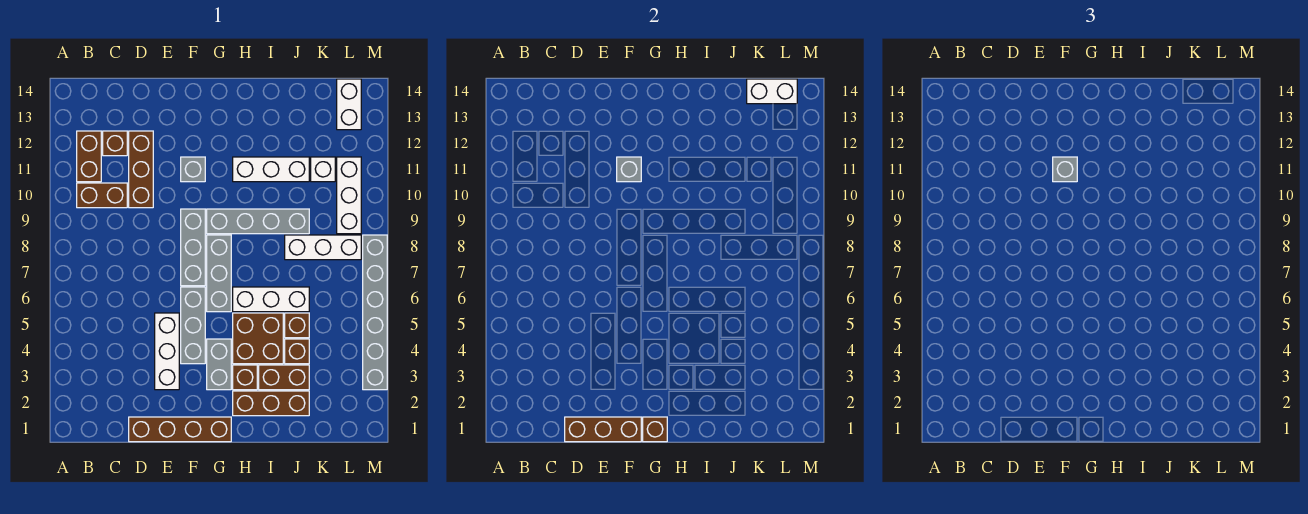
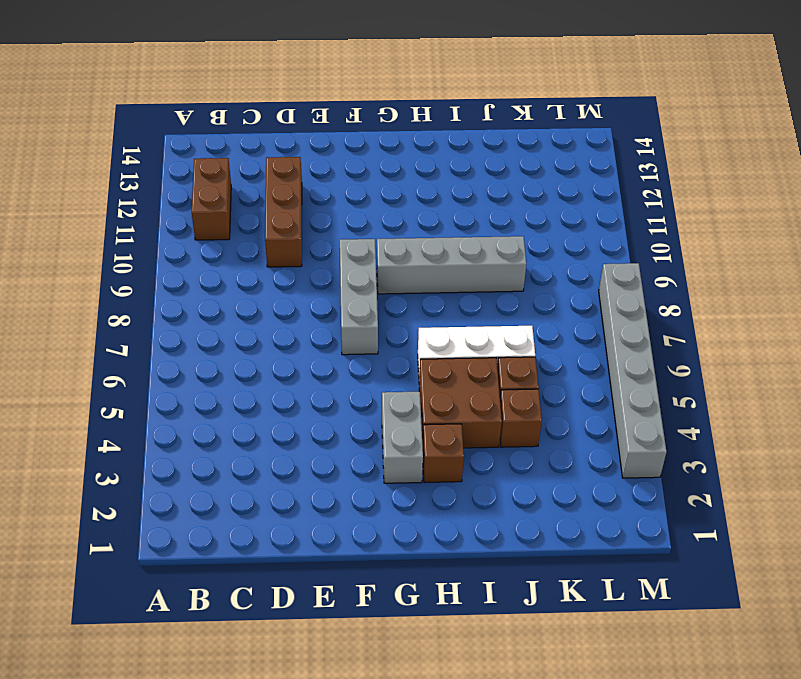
none -> brown 1x2 brick [77,183,127,208]
none -> brown 1x1 brick [103,131,127,156]
none -> brown 1x4 brick [129,417,231,442]
none -> white 1x3 brick [155,313,179,390]

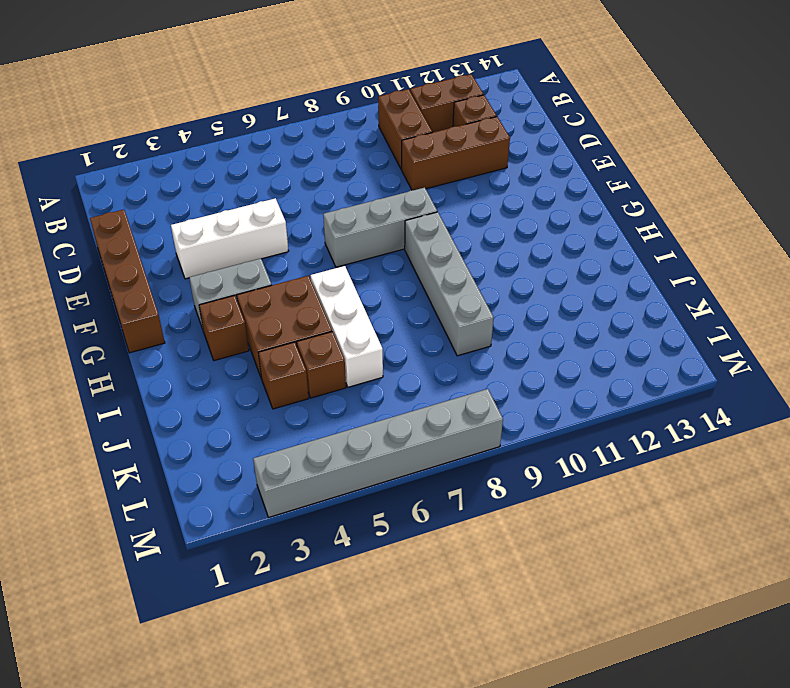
none -> grey 1x3 brick [181,287,205,364]
none -> grey 1x1 brick [181,157,205,182]
none -> grey 1x3 brick [207,235,231,312]
none -> brown 1x3 brick [233,391,309,416]

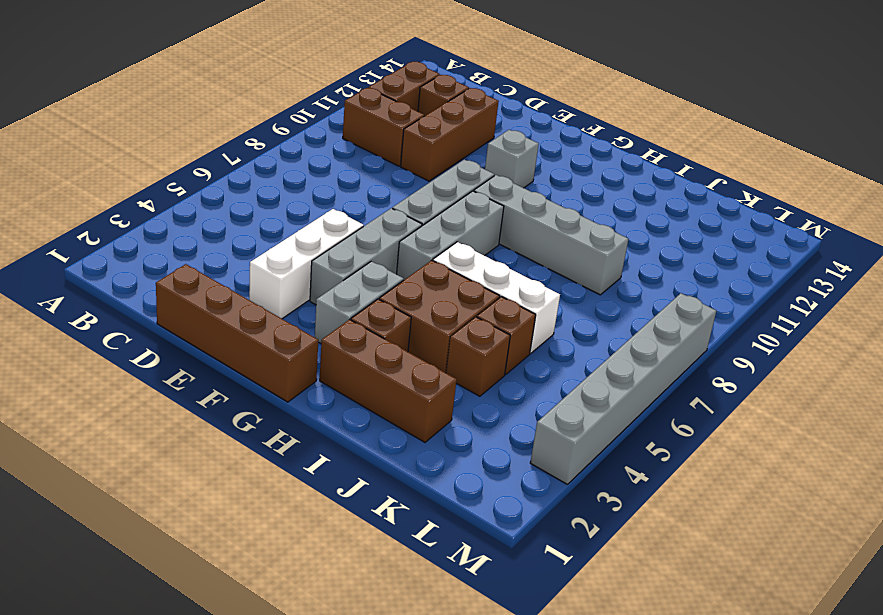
none -> white 1x3 brick [233,157,309,182]
none -> brown 1x2 brick [259,365,309,390]
none -> white 1x3 brick [285,235,361,260]
none -> white 1x1 brick [311,157,335,182]

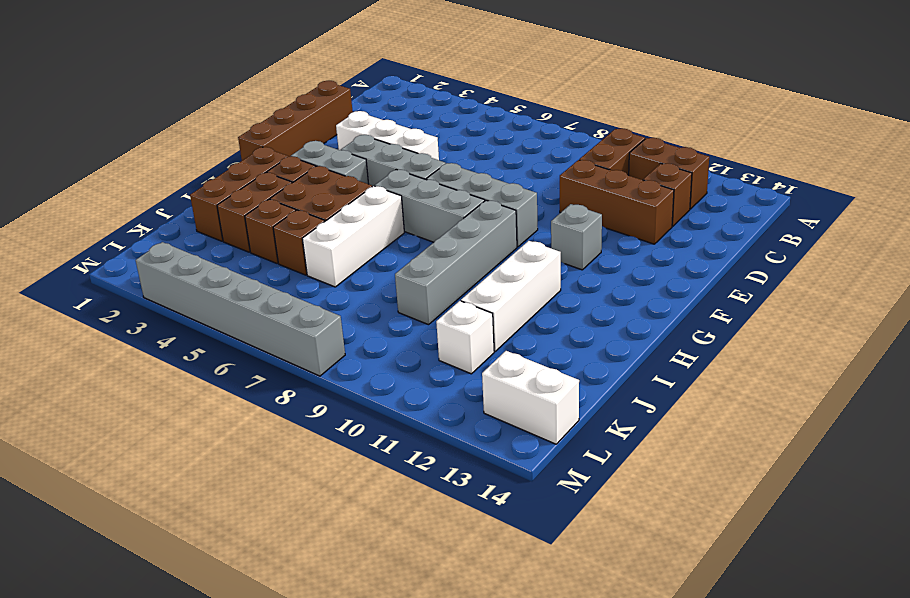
none -> white 1x3 brick [285,235,361,260]
none -> white 1x3 brick [337,157,361,234]
none -> brown 1x3 brick [565,417,641,442]
none -> grey 1x1 brick [617,157,641,182]

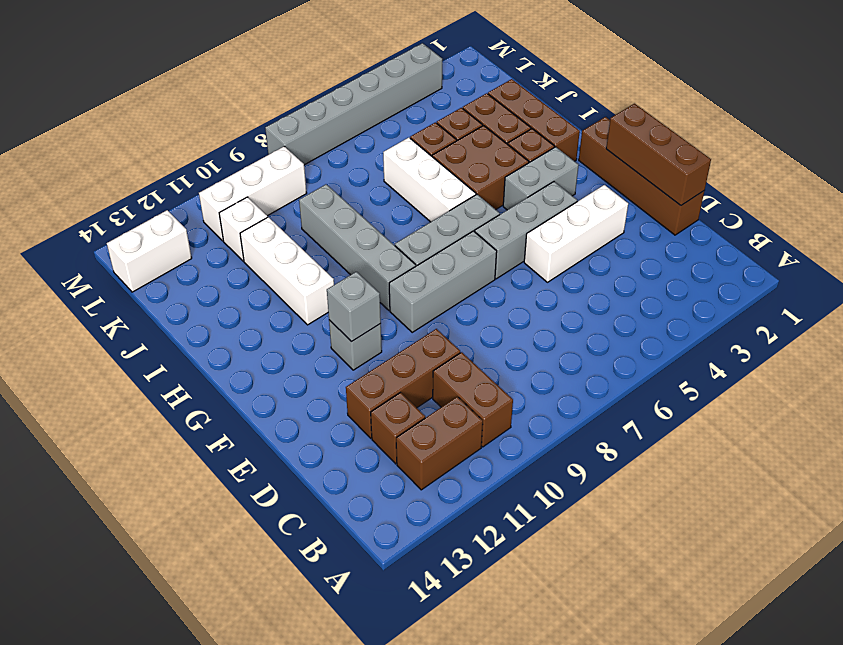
none -> white 1x3 brick [285,235,361,260]
none -> brown 1x1 brick [643,417,667,442]
none -> white 1x2 brick [747,79,797,104]
none -> grey 1x1 brick [1053,157,1077,182]

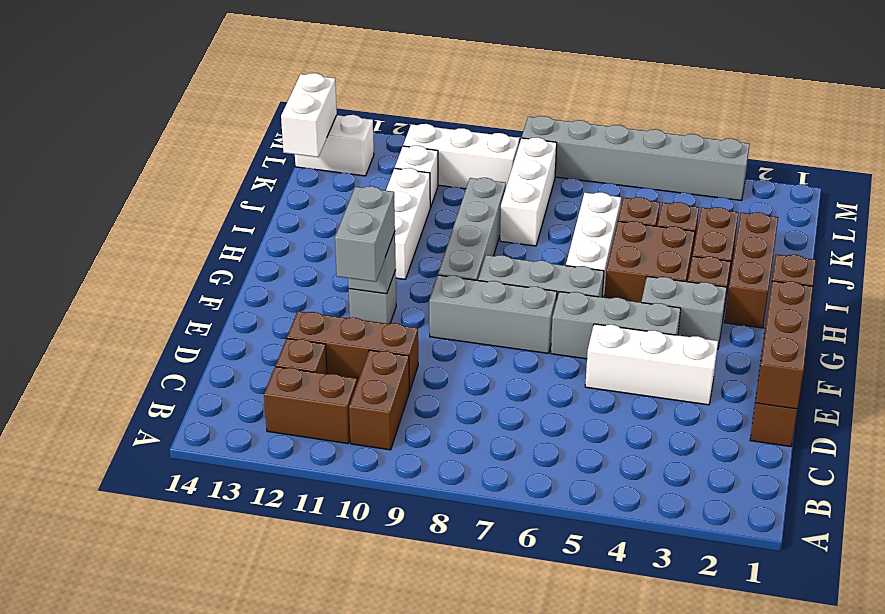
grey 1x2 brick [335,186,395,282] -> grey 1x1 brick [1053,157,1077,182]

